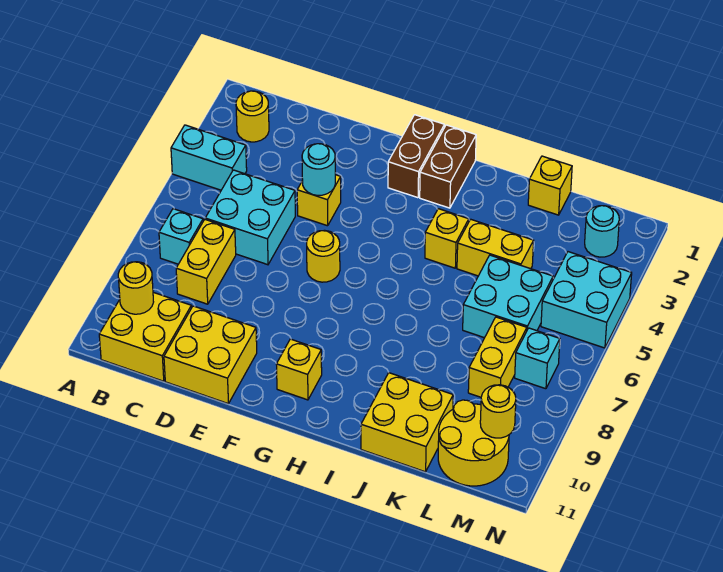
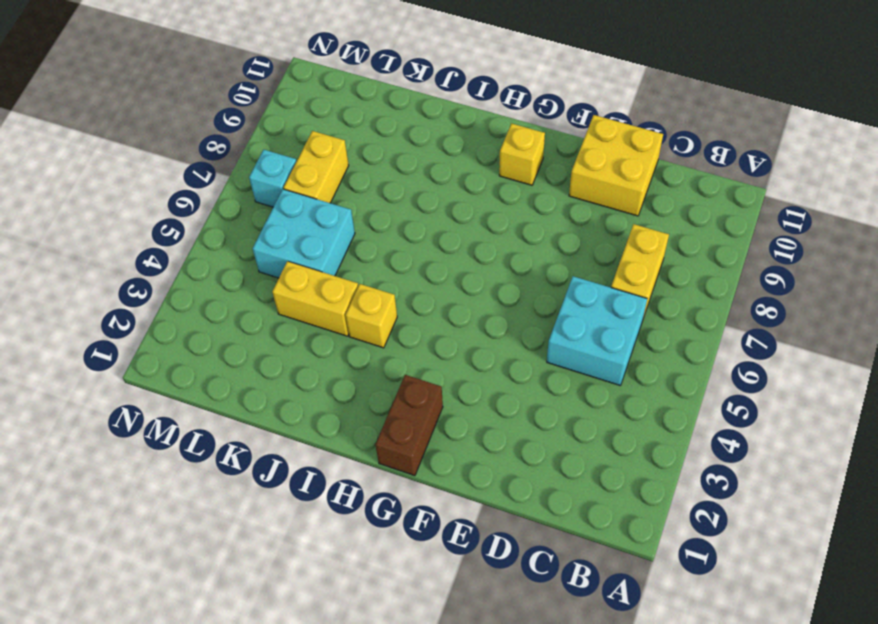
none -> cyan 1x2 brick [171,125,247,190]
none -> yellow 1x1 round brick [236,91,269,142]
none -> cyan 1x1 brick [159,209,203,264]

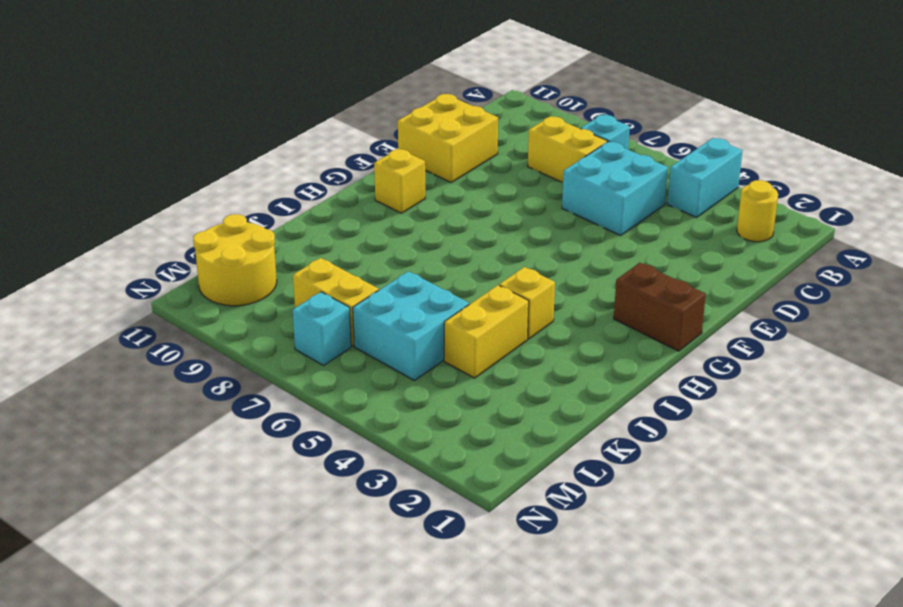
none -> yellow 2x2 brick [99,292,191,381]
none -> yellow 1x1 brick [297,175,341,226]
none -> yellow 1x1 round brick [307,230,340,282]

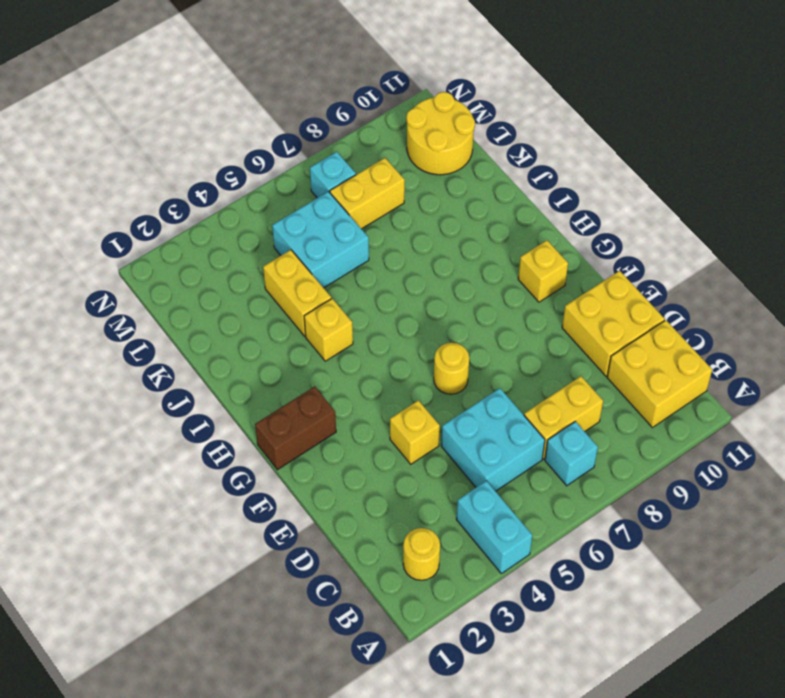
none -> brown 1x2 brick [420,125,476,208]
none -> yellow 2x2 brick [361,373,453,472]
none -> yellow 1x1 brick [528,156,572,215]

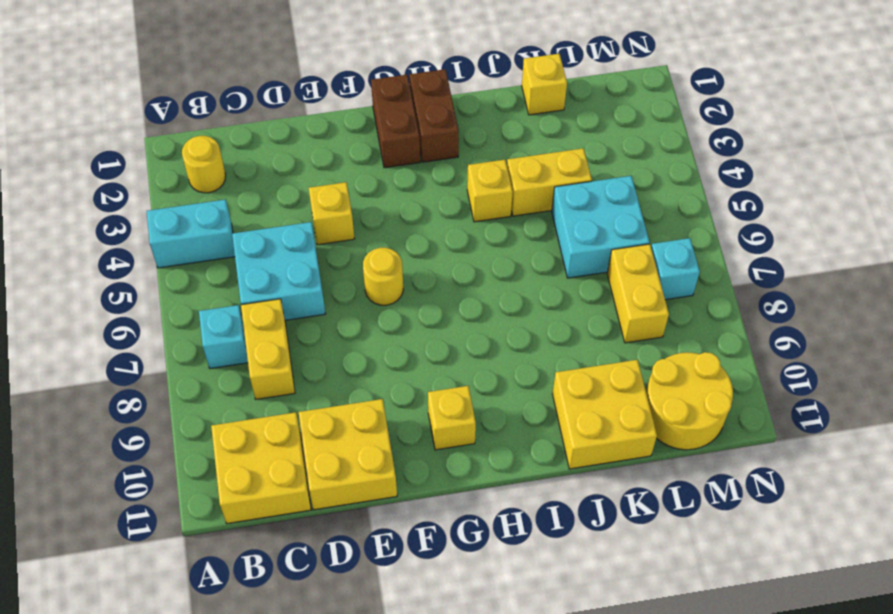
none -> cyan 1x1 round brick [585,206,619,257]
none -> cyan 2x2 brick [541,252,632,348]
none -> yellow 1x1 round brick [118,262,153,314]

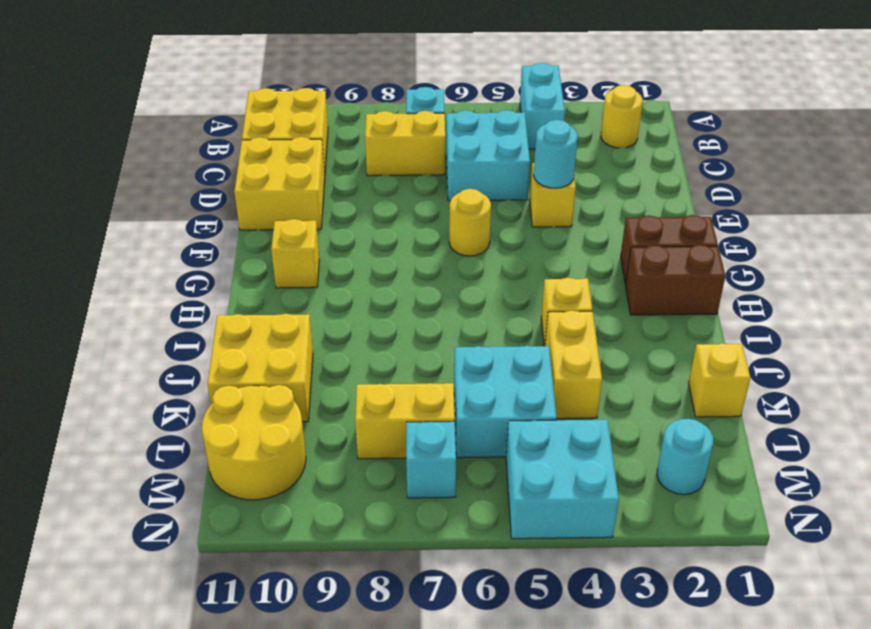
none -> yellow 1x1 round brick [118,262,153,314]
none -> yellow 1x1 round brick [480,385,516,438]

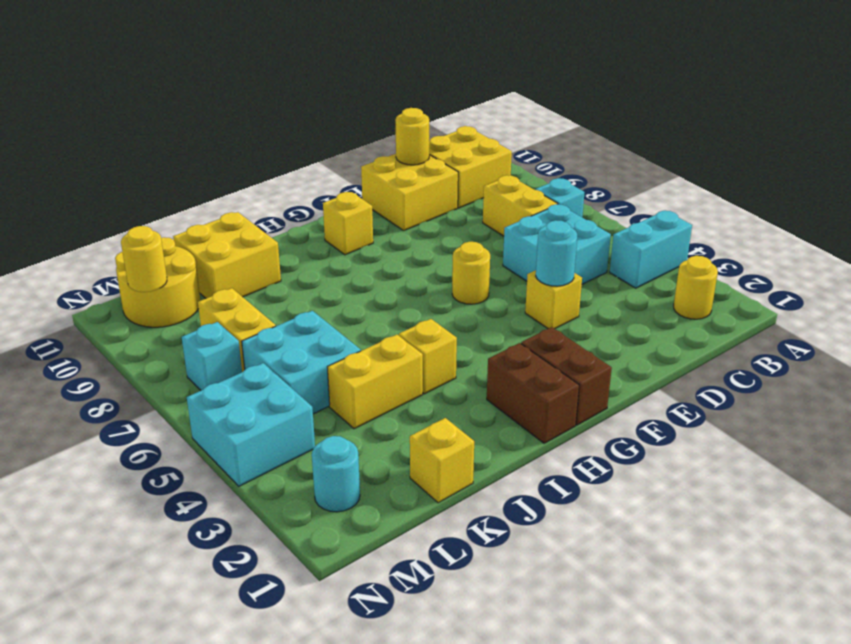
yellow 1x1 round brick [395,108,430,165] -> yellow 1x1 round brick moved to [118,262,153,314]

